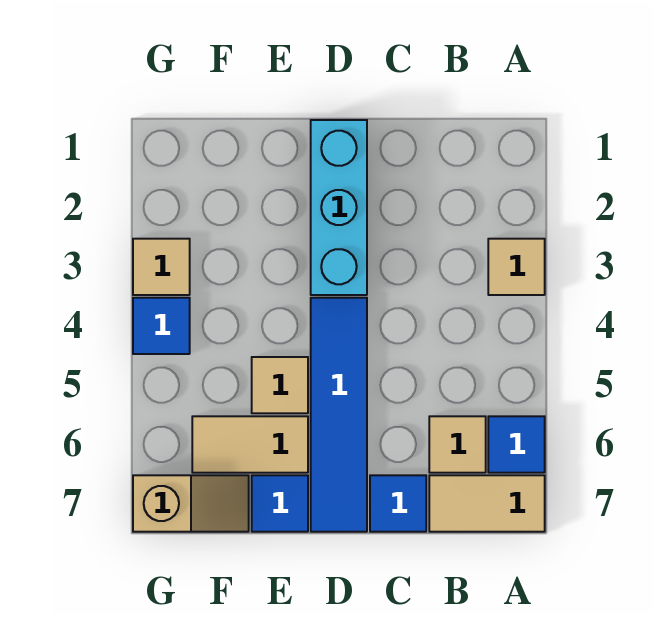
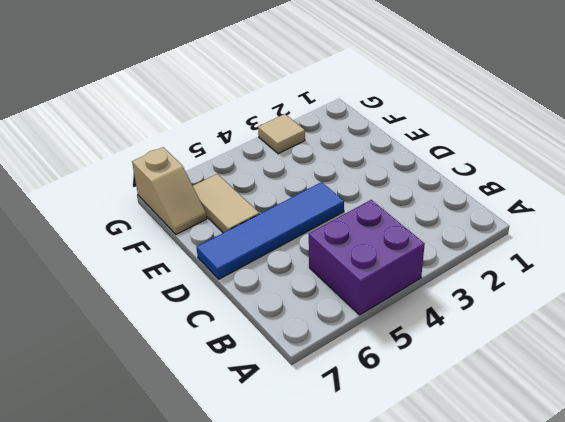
purple 2x2 brick [309,200,425,315] -> none
none -> tan 1x1 tile [488,239,545,295]
none -> blue 1x1 tile [488,416,545,473]
none -> tan 1x2 tile [429,475,545,532]

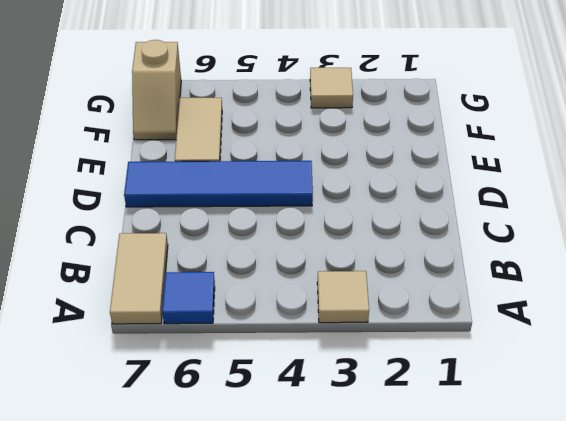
none -> tan 1x1 tile [429,416,486,473]
none -> blue 1x1 tile [370,475,426,532]
none -> cyan 1x3 brick [311,120,367,295]

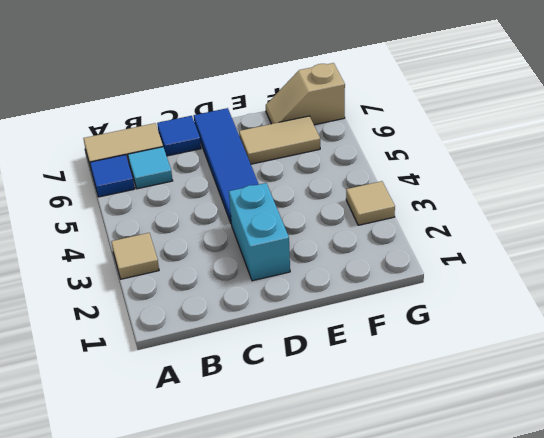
cyan 1x1 tile [128,147,173,189] -> tan 1x1 tile [429,416,486,473]
cyan 1x2 brick [229,183,290,281] -> cyan 1x3 brick [311,120,367,295]
none -> tan 1x1 tile [252,357,308,413]
none -> blue 1x1 tile [252,475,308,532]
none -> blue 1x1 tile [133,298,190,354]

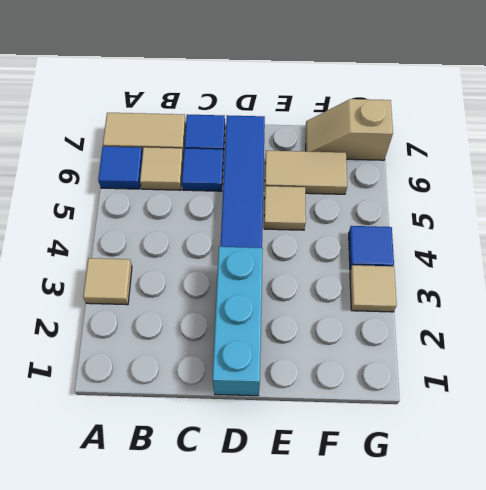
blue 1x1 tile [182,148,223,191] -> blue 1x1 tile moved to [252,475,308,532]

